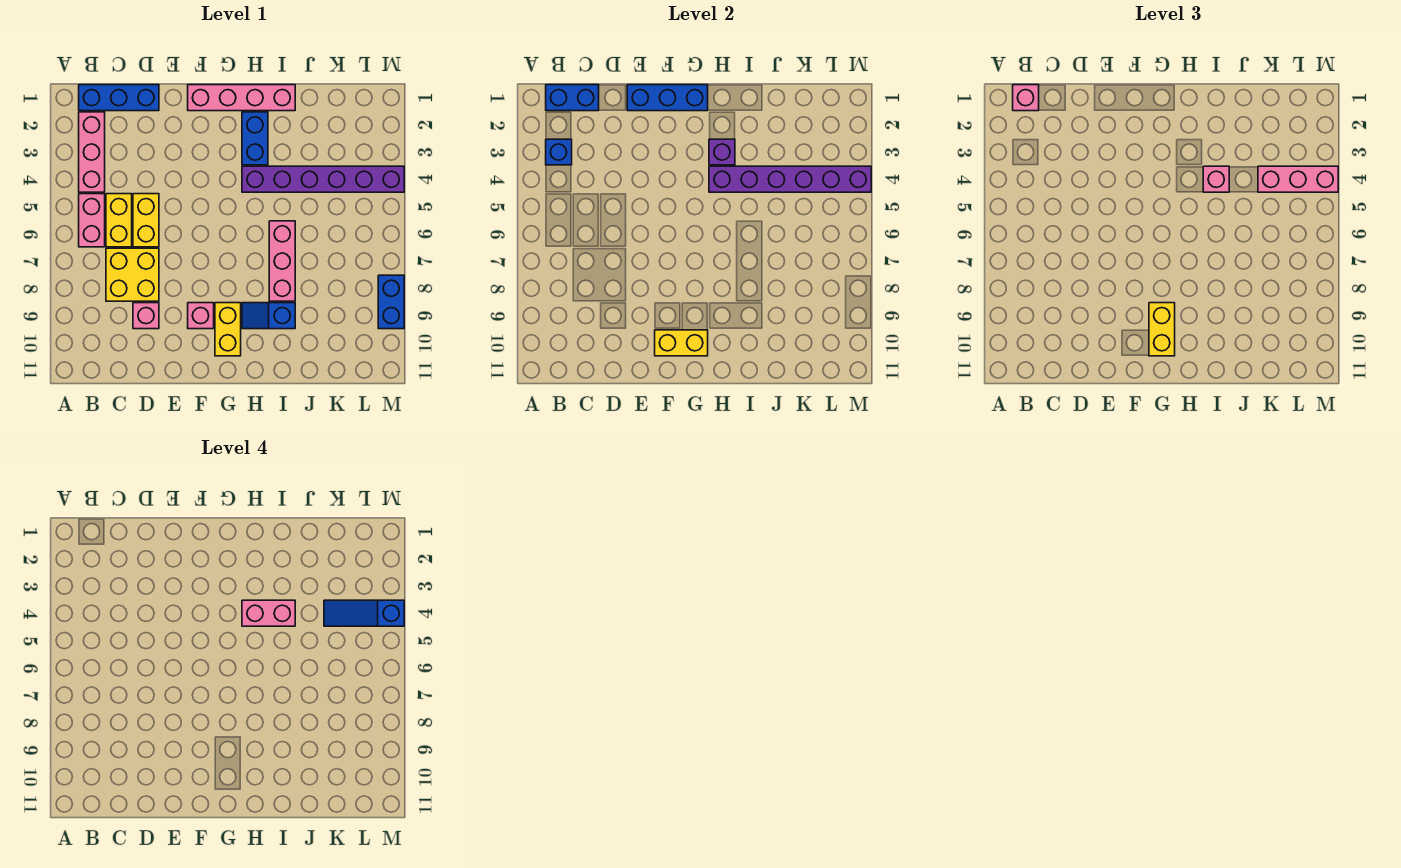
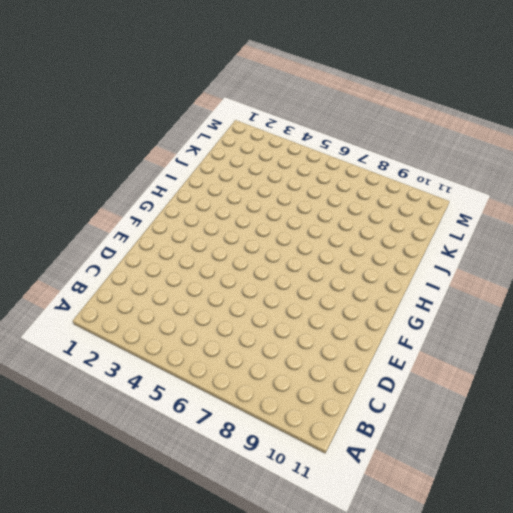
none -> blue 1x3 brick [79,85,159,111]
none -> pink 1x3 brick [79,112,105,192]
none -> pink 1x2 brick [79,194,105,247]

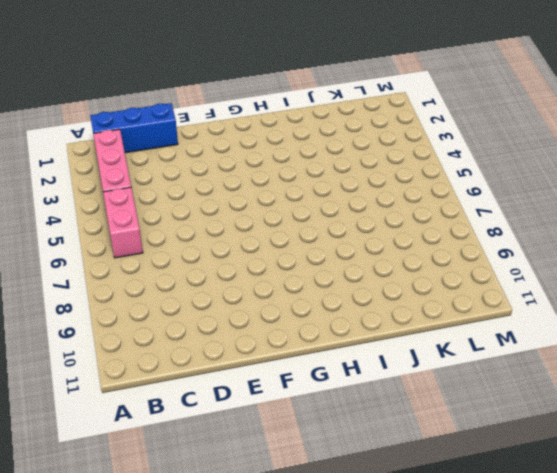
none -> yellow 1x2 brick [106,194,132,247]
none -> yellow 2x2 brick [106,248,159,301]
none -> yellow 1x2 brick [133,194,159,247]

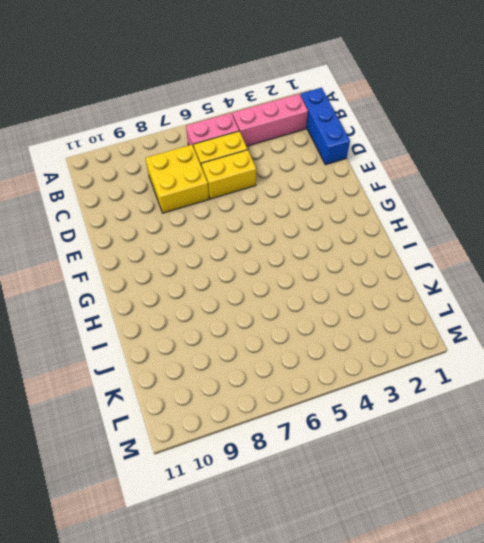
none -> pink 1x1 brick [133,303,159,329]
none -> pink 1x4 brick [188,85,295,111]
none -> pink 1x1 brick [188,303,214,329]

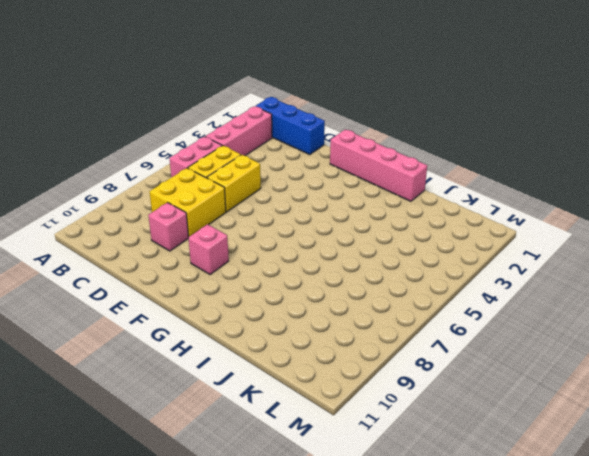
none -> yellow 1x2 brick [215,303,241,356]
none -> blue 1x2 brick [242,112,268,165]
none -> purple 1x6 brick [242,166,404,192]

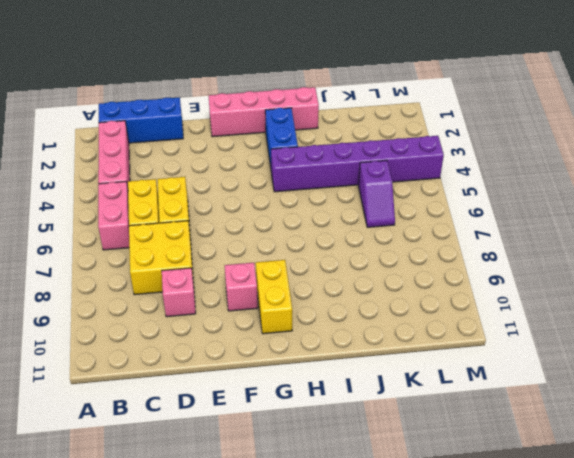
purple 1x2 slope [358,160,395,227] -> none
none -> blue 1x2 slope [242,303,295,329]
none -> pink 1x3 brick [269,221,295,301]
none -> blue 1x2 brick [378,275,404,329]

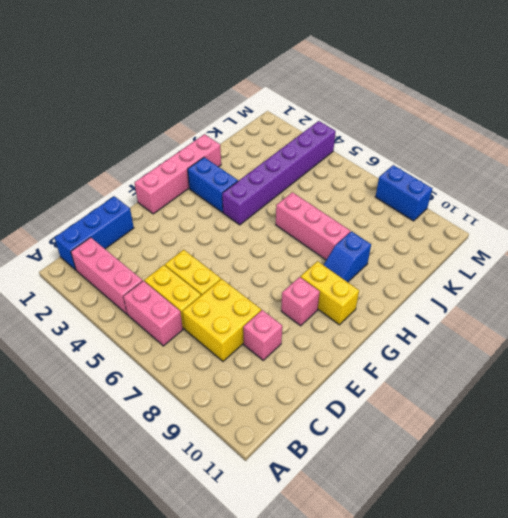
none -> blue 1x2 brick [546,85,599,111]
none -> blue 1x1 brick [546,139,572,165]
none -> blue 1x3 brick [627,85,708,111]

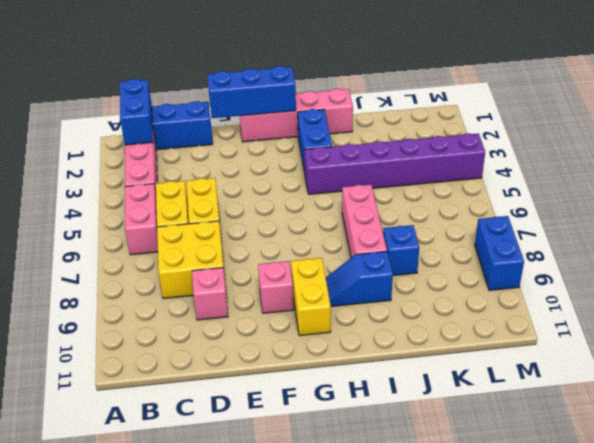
blue 1x2 brick [120,79,153,145] -> blue 1x2 brick turned to [546,85,599,111]
blue 1x1 brick [383,225,419,276] -> blue 1x1 brick moved to [546,139,572,165]
none -> yellow 1x2 brick [655,330,708,356]
none -> purple 1x1 brick [709,139,735,165]
none -> purple 1x6 brick [709,166,871,192]

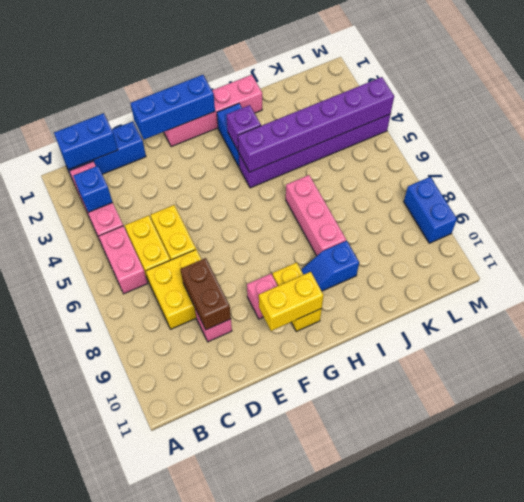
brown 1x2 brick [180,258,231,330] -> none
none -> pink 1x1 brick [1013,85,1039,111]
none -> yellow 1x2 brick [1149,303,1175,356]
none -> pink 1x1 brick [1203,166,1229,192]

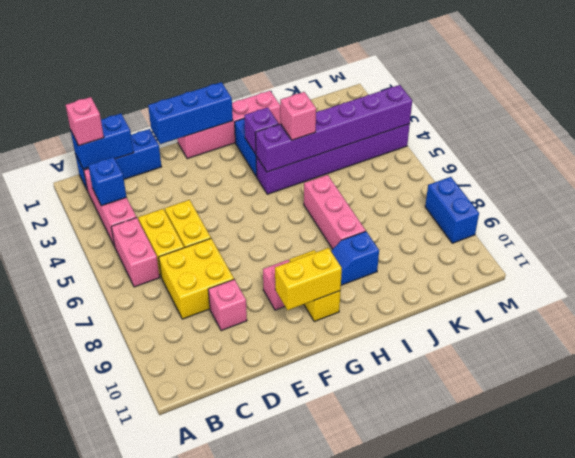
none -> yellow 1x2 brick [1149,303,1175,356]
none -> pink 1x3 brick [1258,166,1338,192]
none -> pink 1x2 brick [242,600,295,626]

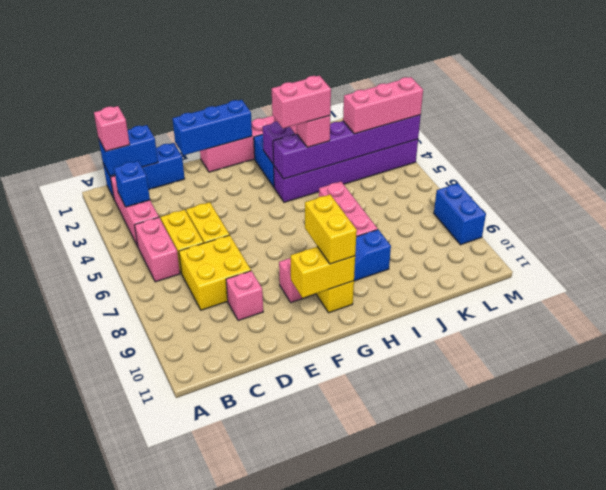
none -> blue 1x3 slope [324,600,404,626]

